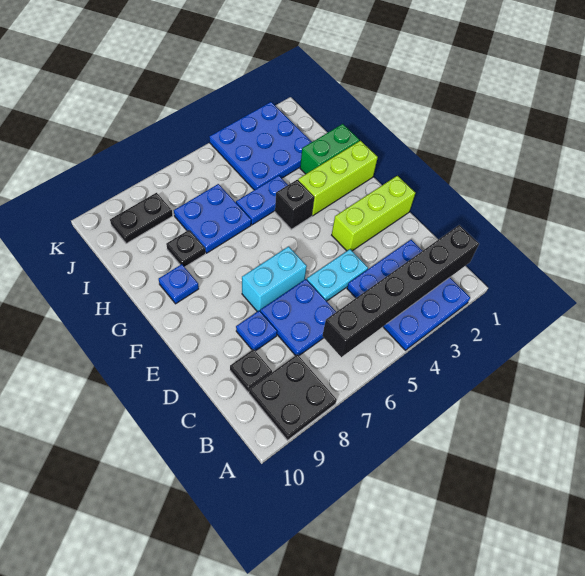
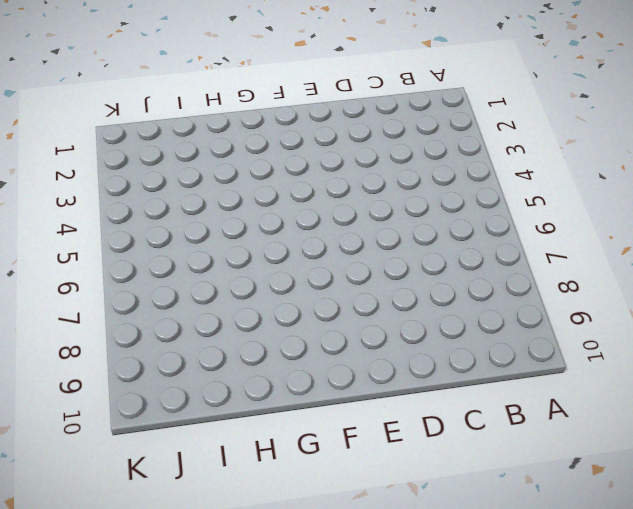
none -> blue 3x3 plate [347,240,470,350]
none -> black 2x2 plate [249,354,337,440]
none -> blue 2x2 plate [260,279,336,356]

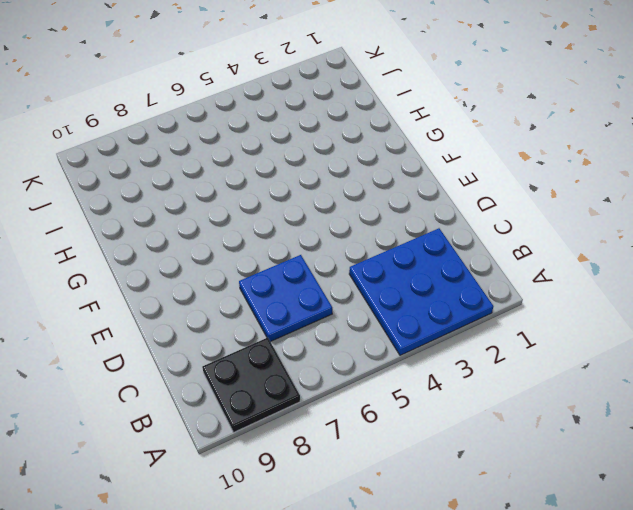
none -> black 1x1 plate [230,349,272,392]
none -> cyan 1x2 plate [307,249,368,301]
none -> blue 1x1 plate [236,311,277,351]

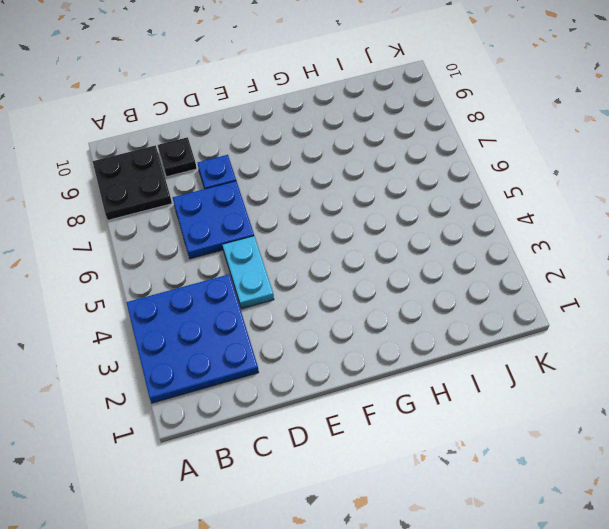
none -> lime 1x3 brick [332,176,415,251]
none -> cyan 1x2 brick [242,246,307,312]
none -> lime 1x3 brick [298,141,378,216]

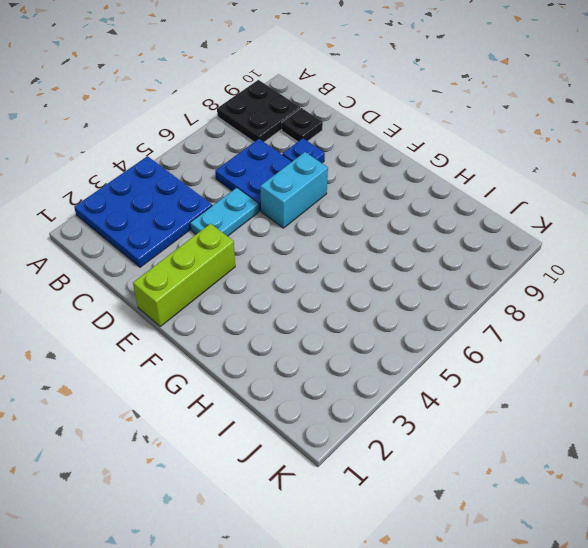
none -> lime 1x3 brick [298,141,378,216]
none -> black 1x1 brick [275,180,314,229]
none -> blue 1x1 plate [159,264,199,304]

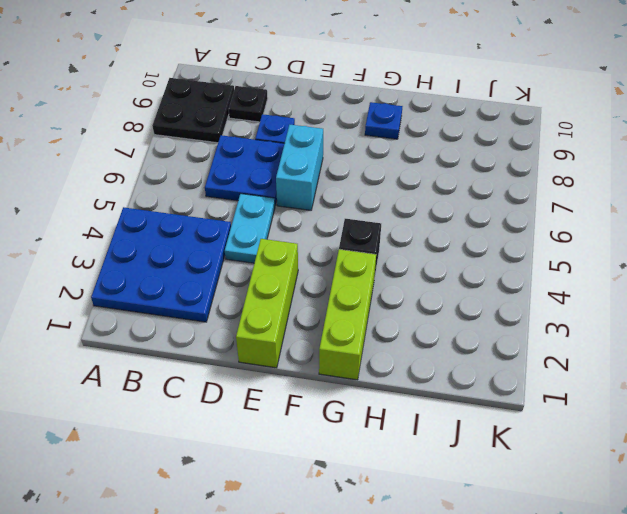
none -> green 1x2 brick [300,124,360,174]
none -> blue 1x2 plate [236,175,288,225]
none -> blue 2x2 plate [174,184,251,253]

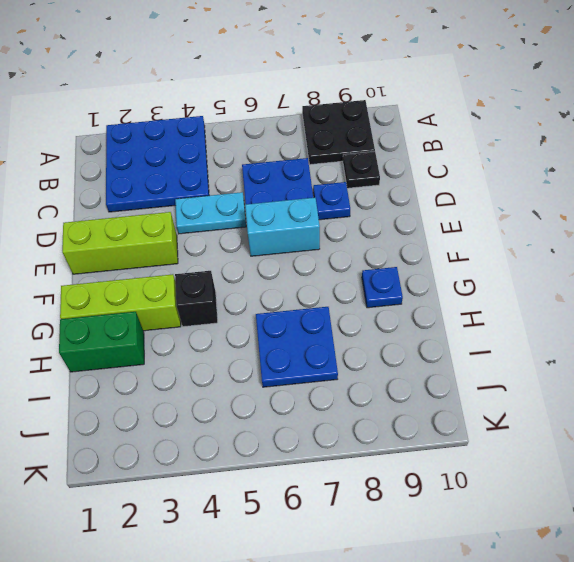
none -> blue 1x2 plate [236,175,288,225]
none -> black 1x1 plate [166,230,205,267]
none -> blue 3x3 plate [210,102,312,190]

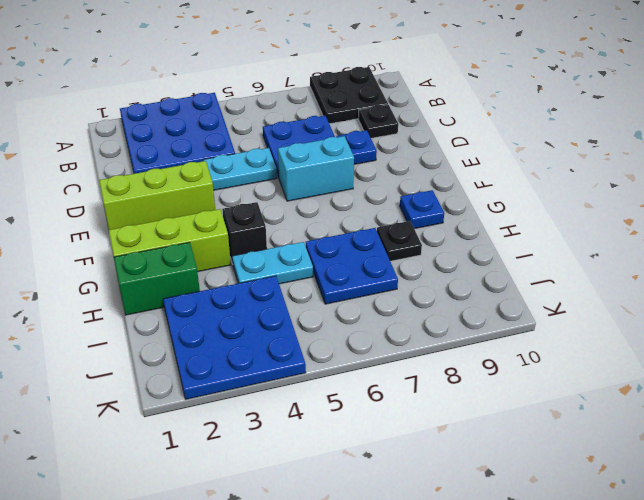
cyan 1x2 plate [232,242,313,284] -> blue 1x2 plate [236,175,288,225]
none -> black 1x2 plate [110,193,173,244]
none -> black 1x6 brick [322,225,479,357]

